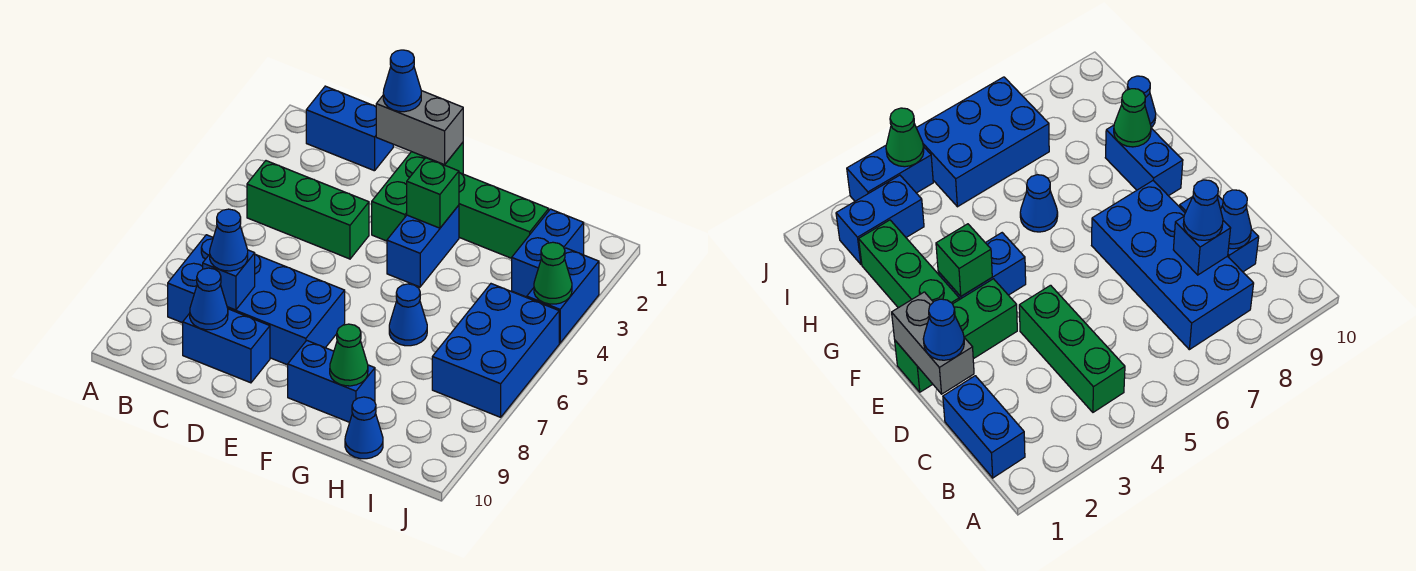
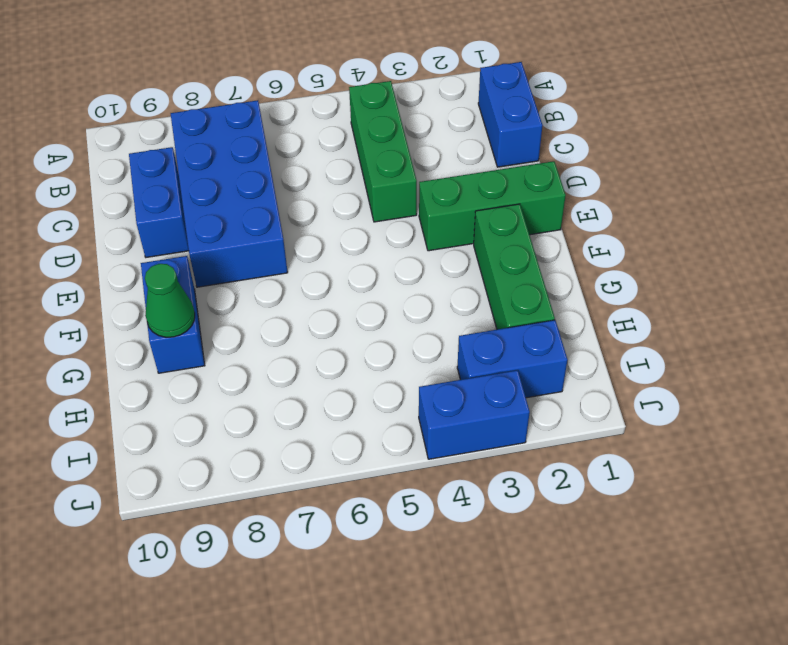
none -> blue 1x2 brick [387,205,459,287]
none -> blue 1x1 cone [389,284,427,346]
none -> blue 1x1 cone [345,397,383,459]

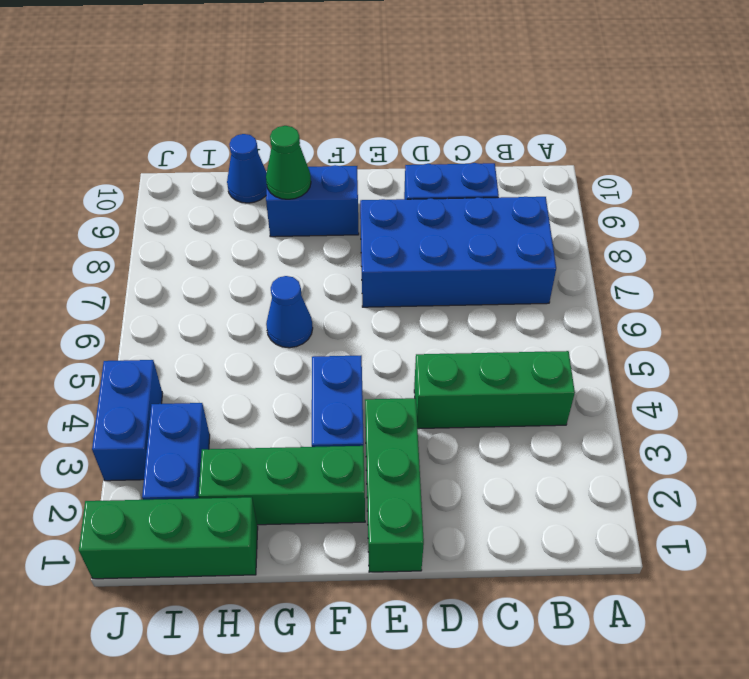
green 1x3 brick [79,497,258,579] -> none
none -> blue 1x2 brick [306,86,393,171]
none -> blue 2x3 brick [432,284,559,417]
none -> blue 1x1 brick [203,250,255,310]

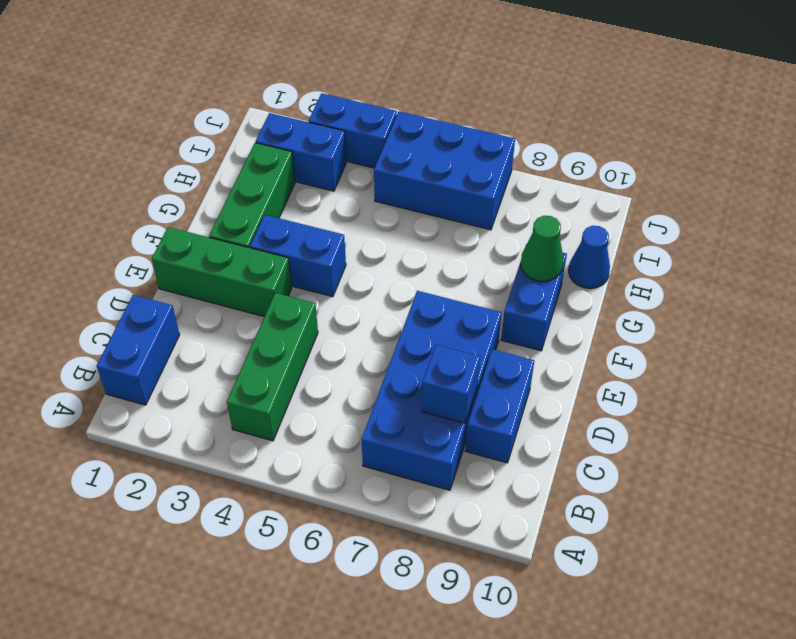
none -> blue 1x1 cone [389,284,427,346]
none -> blue 1x1 cone [190,268,228,330]
none -> grey 1x2 brick [376,91,463,165]

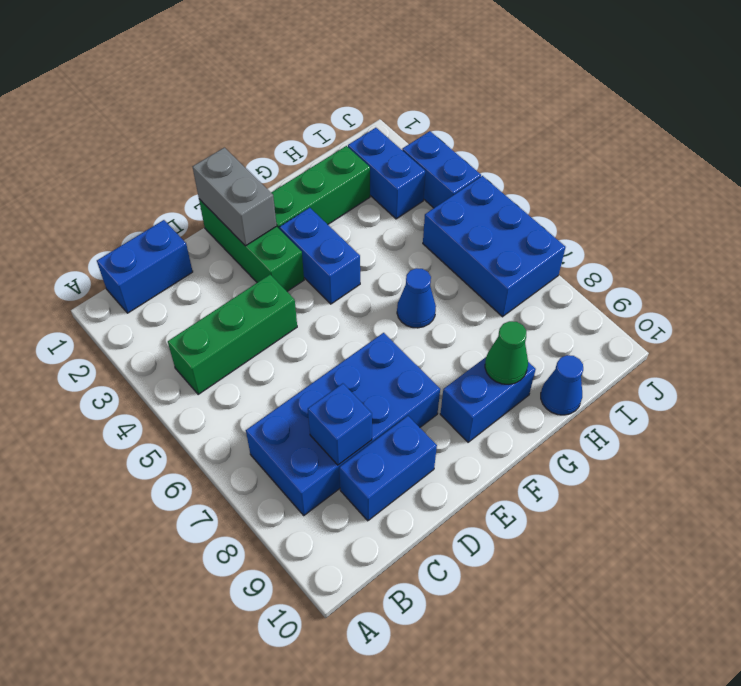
grey 1x2 brick [193,148,277,246] -> grey 1x2 brick turned to [376,91,463,165]
none -> blue 1x1 cone [190,268,228,330]
none -> green 1x1 brick [407,158,459,228]
none -> green 1x1 cone [534,242,572,304]

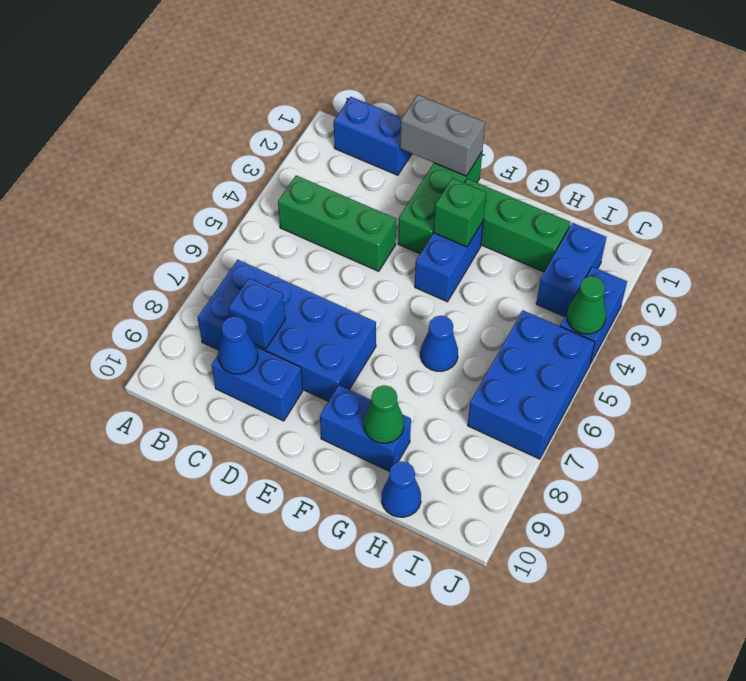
none -> blue 1x1 cone [210,209,248,271]
none -> blue 1x1 cone [383,50,421,112]

